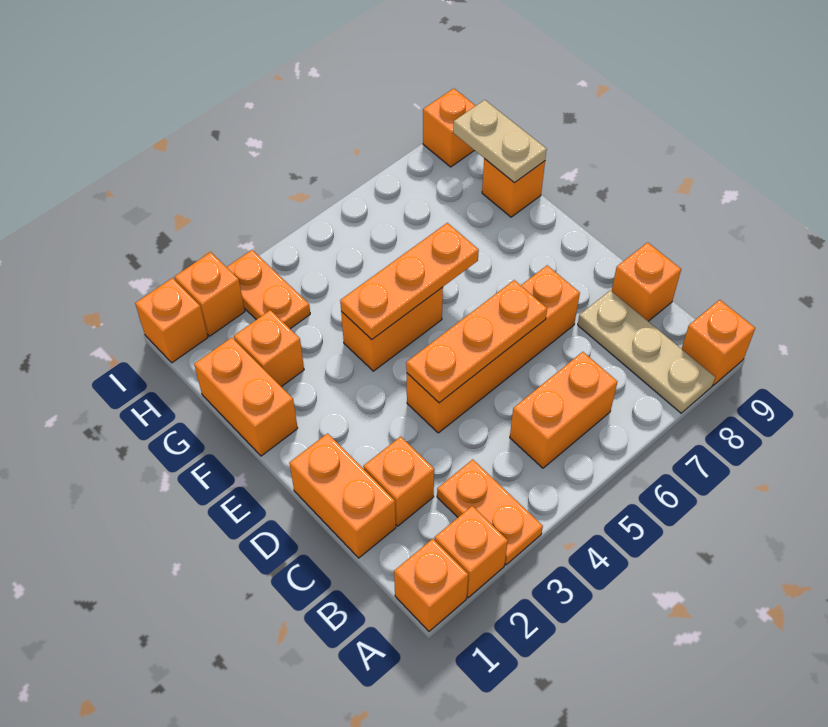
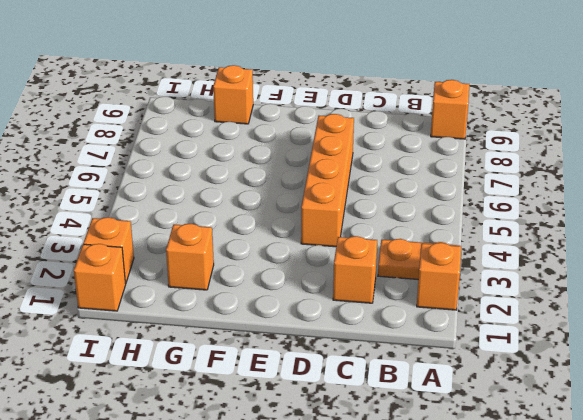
none -> orange 1x1 brick [394,539,468,631]
none -> tan 1x3 plate [578,290,715,413]
none -> orange 1x2 brick [510,352,618,468]

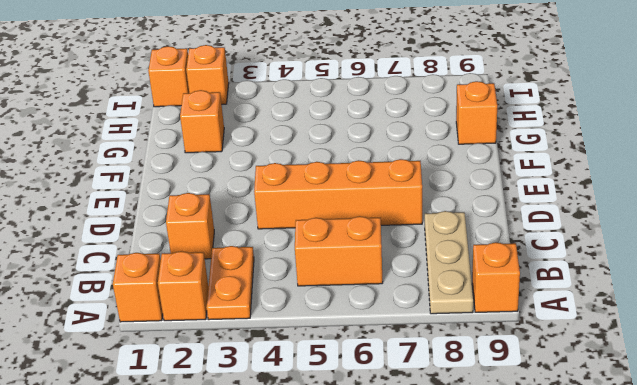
none -> orange 1x2 brick [289,433,396,558]
none -> orange 1x1 brick [612,242,681,321]
none -> orange 1x2 brick [194,337,298,456]

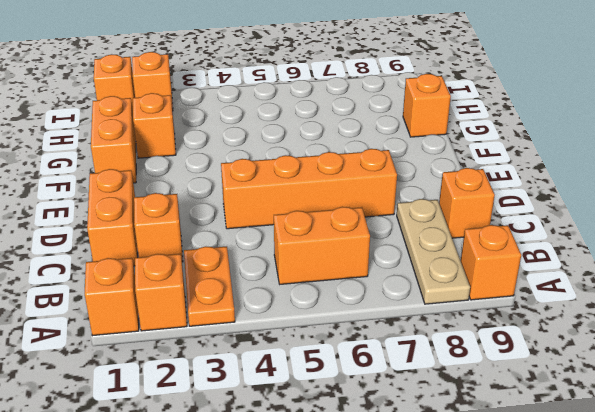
none -> orange 1x2 brick [341,287,443,371]
none -> orange 1x2 plate [227,250,310,329]
none -> orange 1x1 brick [423,88,476,167]

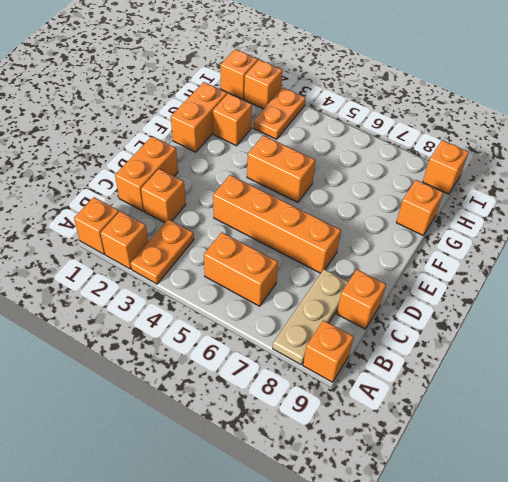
none -> orange 1x3 plate [406,280,547,403]
none -> orange 1x3 plate [340,223,479,339]
none -> tan 1x2 plate [453,100,547,183]

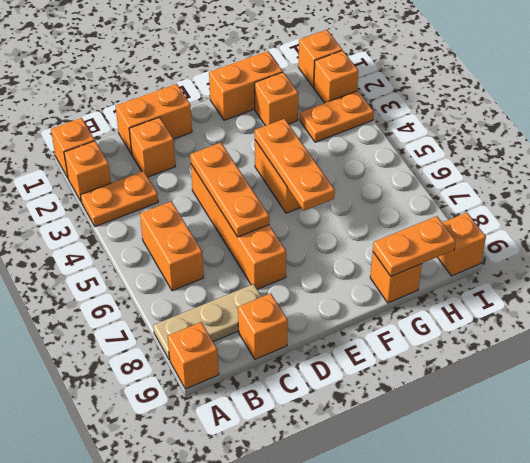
orange 1x2 plate [373,216,456,276] -> tan 1x2 plate [453,100,547,183]

